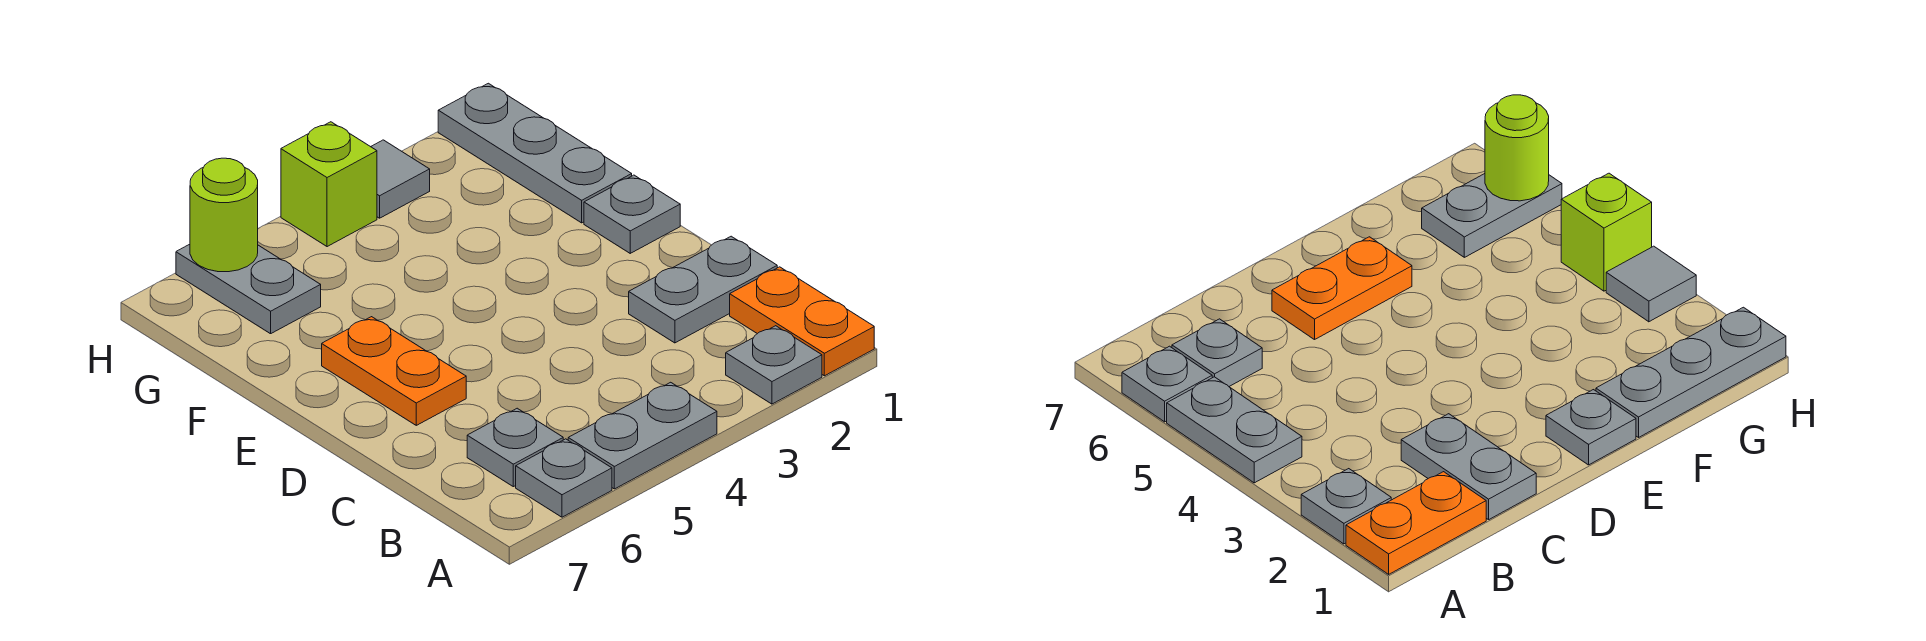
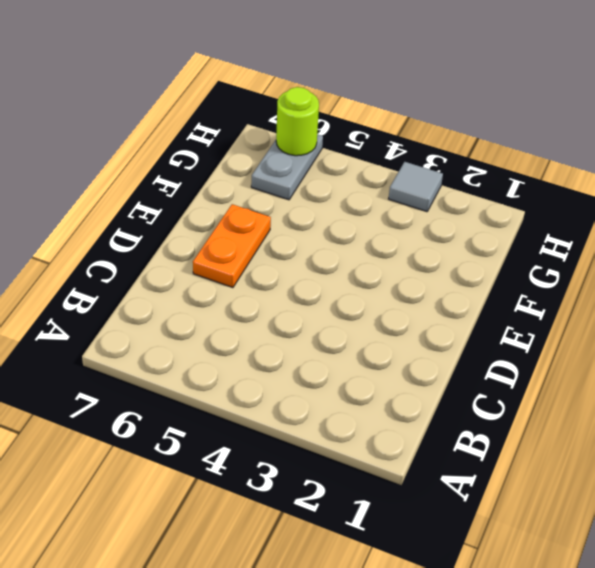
none -> orange 1x2 plate [730,267,874,376]
none -> grey 1x1 plate [726,326,822,404]
none -> grey 1x2 plate [568,382,717,489]

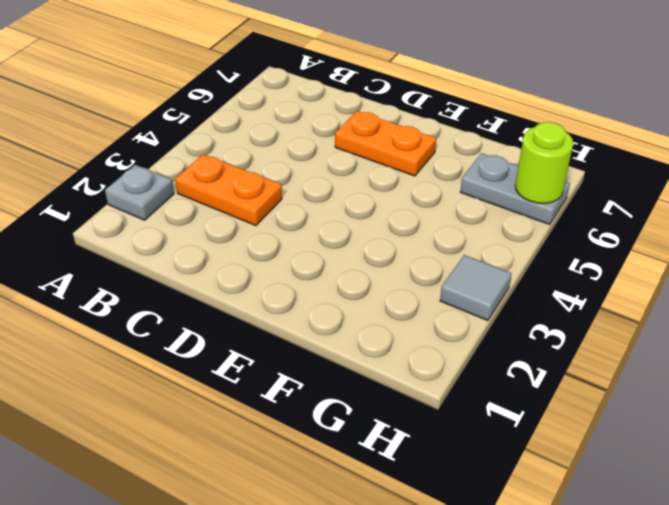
orange 1x2 plate [175,154,282,226] -> orange 1x2 plate moved to [730,267,874,376]
none -> grey 1x2 plate [568,382,717,489]
none -> grey 1x1 plate [516,439,612,517]
none -> grey 1x1 plate [467,408,563,487]

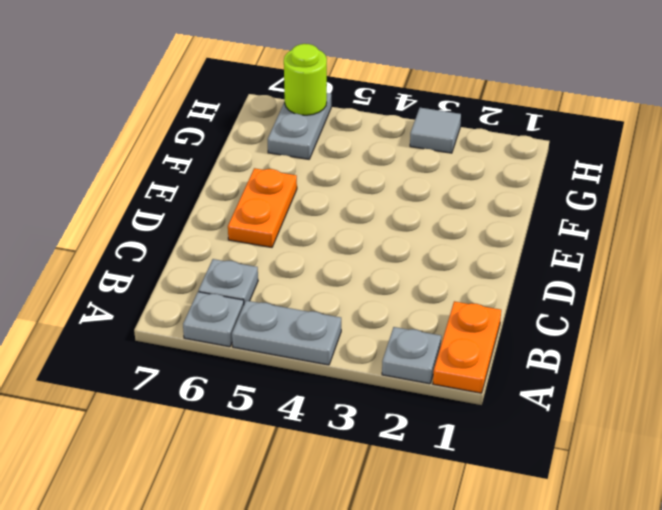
none -> grey 1x2 plate [629,236,777,343]
none -> grey 1x1 plate [584,175,680,253]
none -> grey 1x3 plate [438,83,632,223]

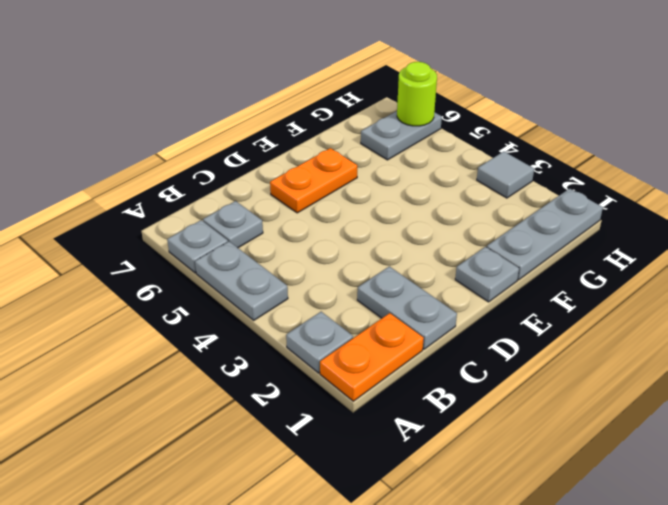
none -> lime 1x1 brick [281,122,377,247]

